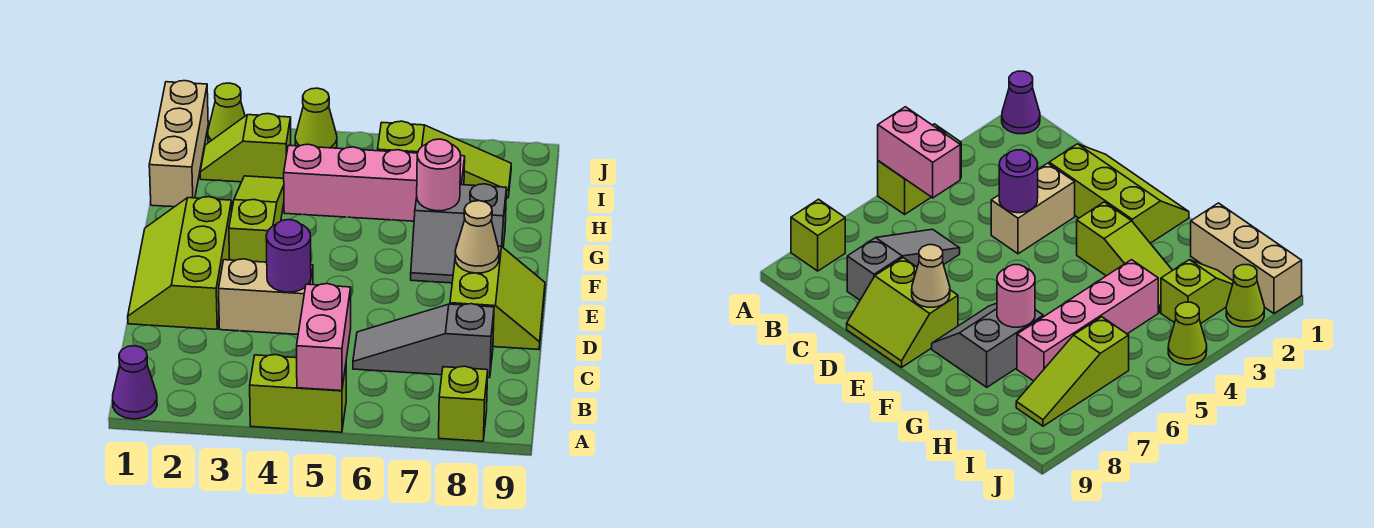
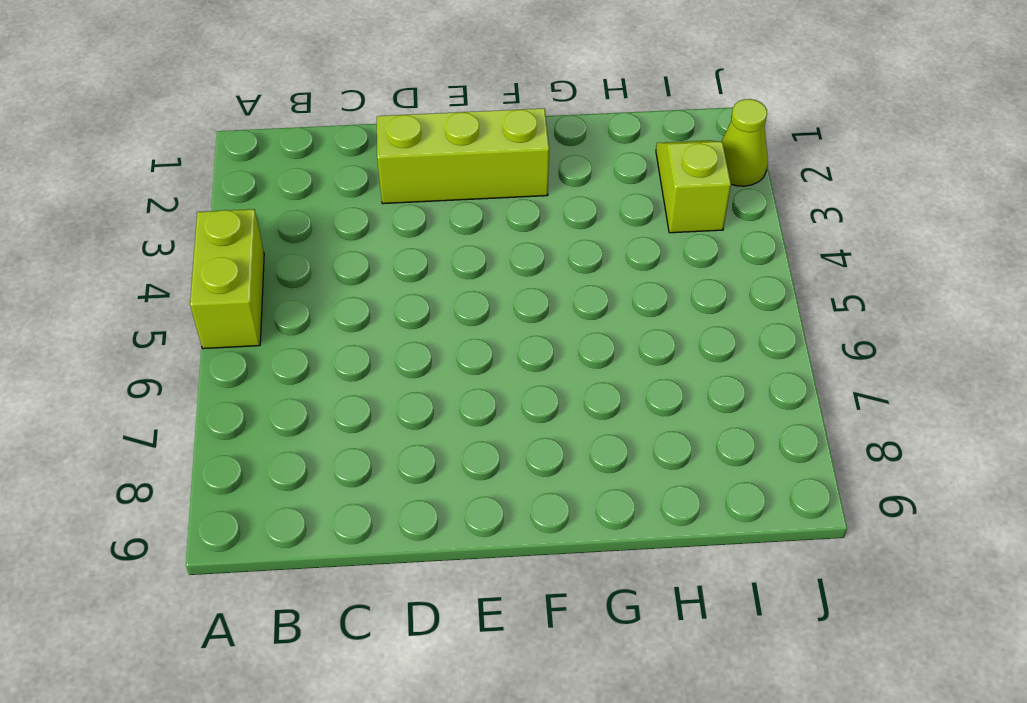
none -> purple 1x1 cone [113,346,157,419]
none -> lime 1x1 brick [439,366,488,441]
none -> grey 1x3 slope [353,304,494,378]

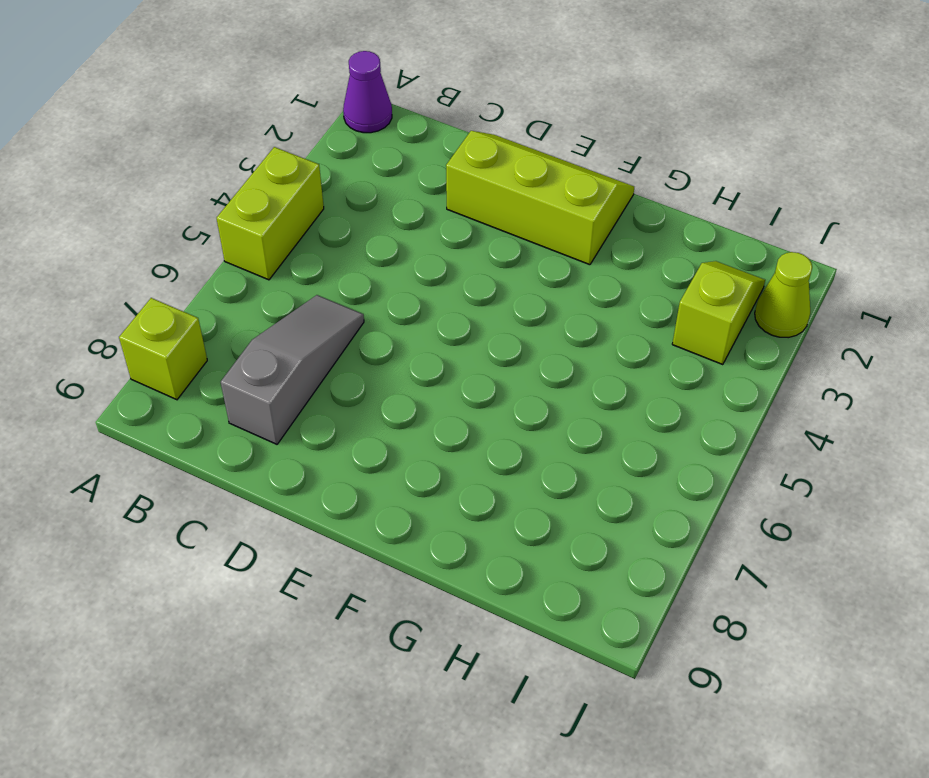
none -> tan 1x2 brick [219,259,313,334]
none -> lime 2x2 slope [450,246,545,350]
none -> lime 1x3 slope [229,176,284,262]

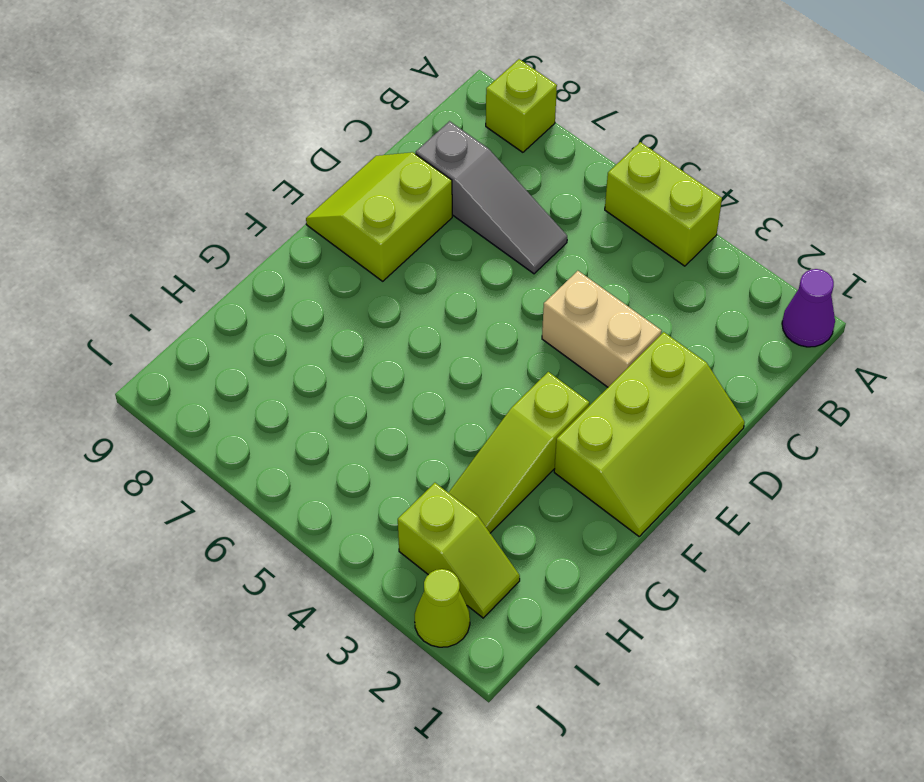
none -> grey 2x2 slope [411,184,507,283]
none -> tan 1x3 brick [149,81,208,207]
none -> pink 1x4 brick [284,144,465,221]

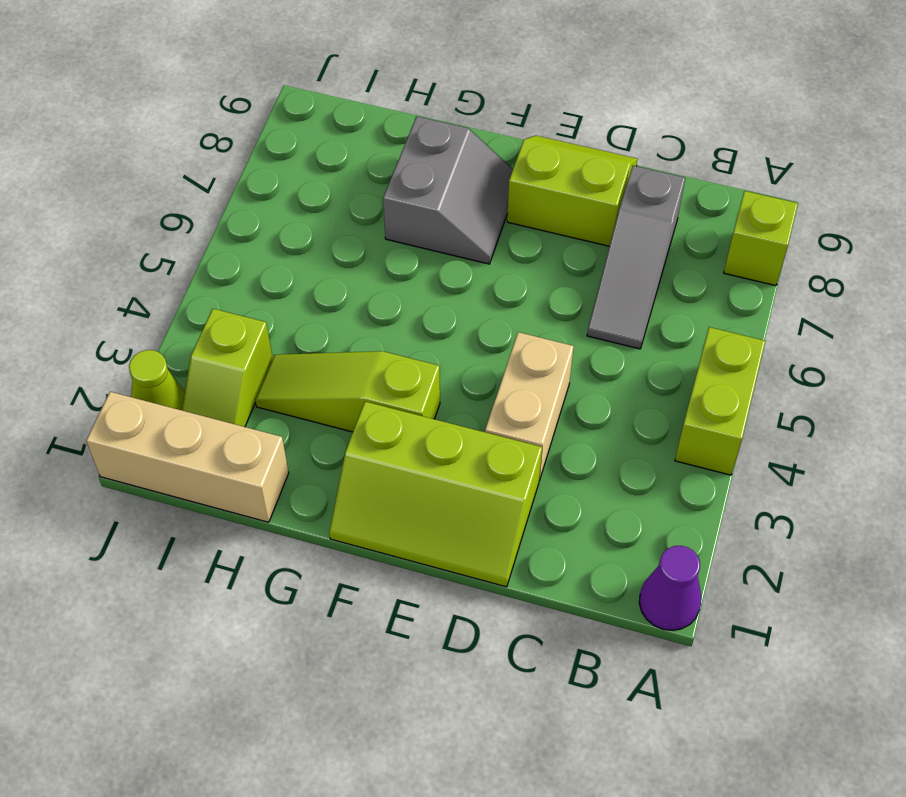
none -> pink 1x4 brick [284,144,465,221]
none -> lime 1x3 slope [378,121,511,198]
none -> lime 1x1 cone [295,88,337,148]

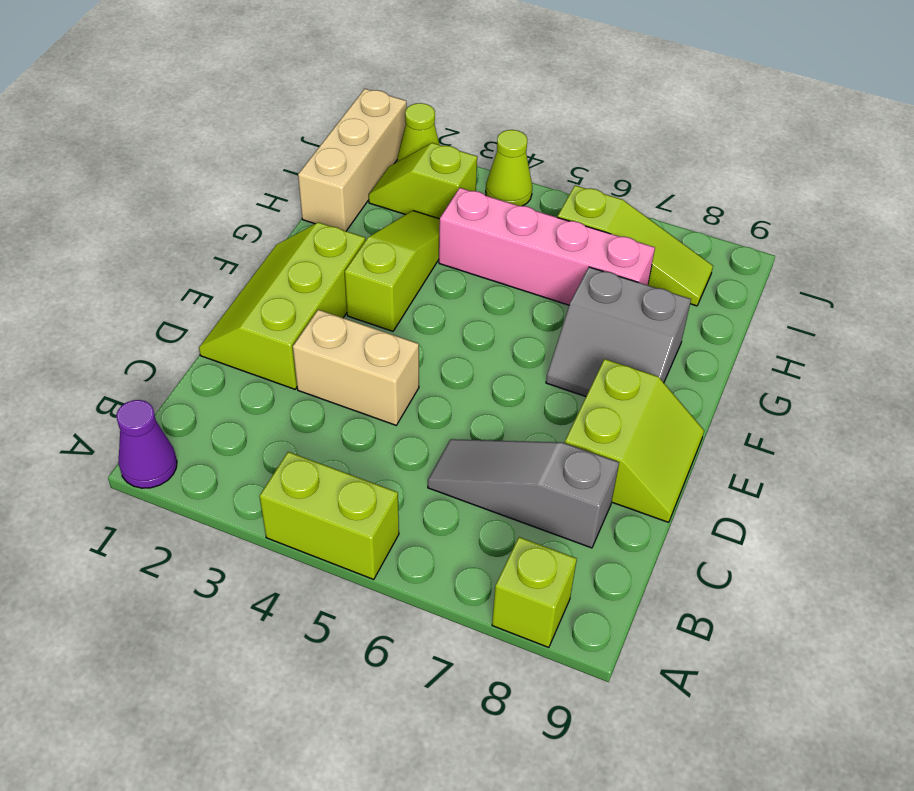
none -> pink 1x2 brick [297,284,351,391]
none -> purple 1x1 round brick [266,220,311,292]
none -> tan 1x1 cone [455,201,499,273]

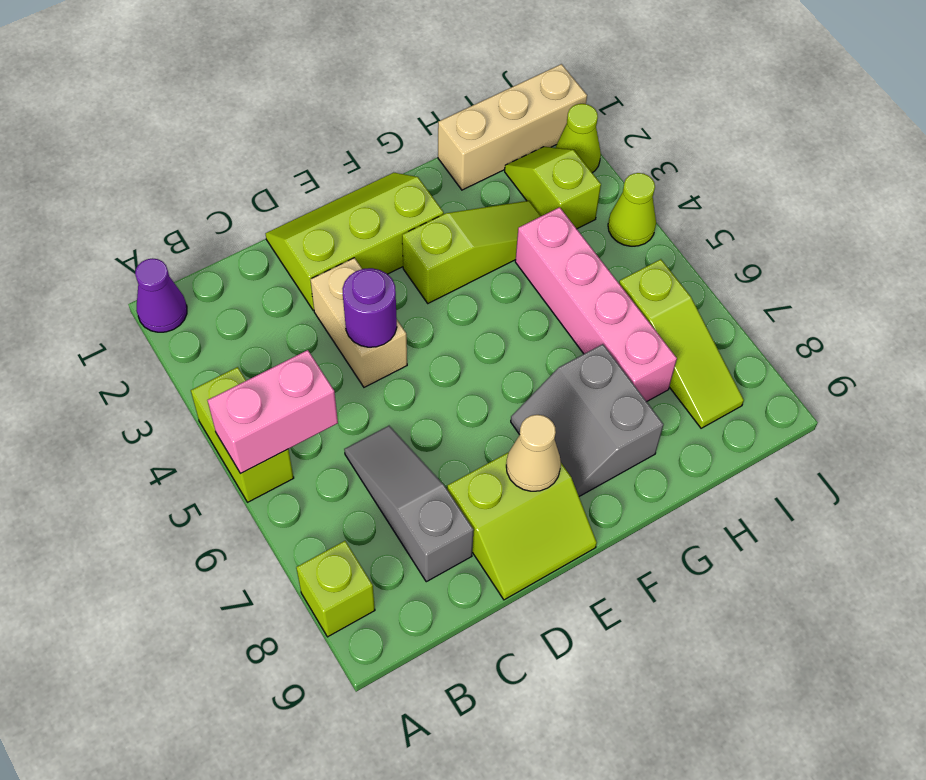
none -> pink 1x1 round brick [417,139,461,211]

